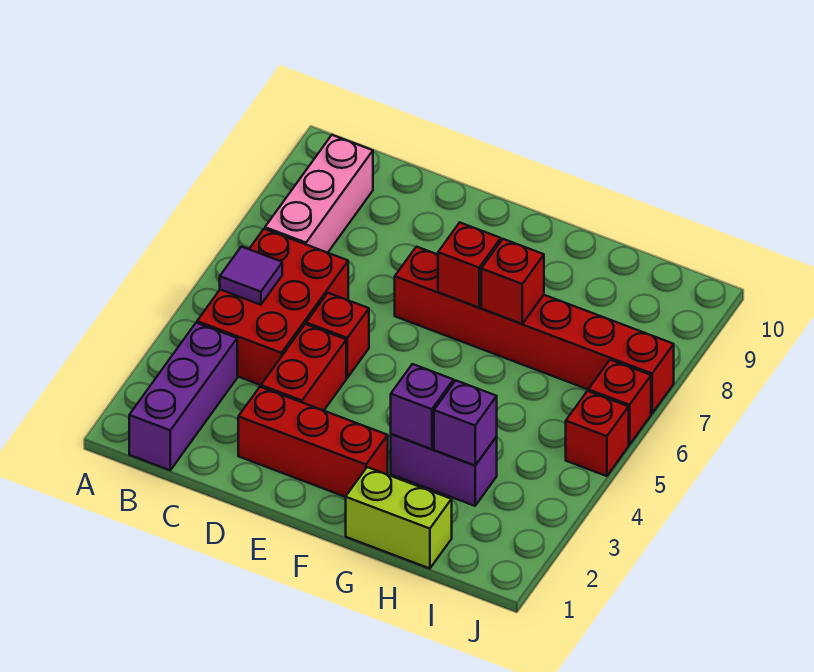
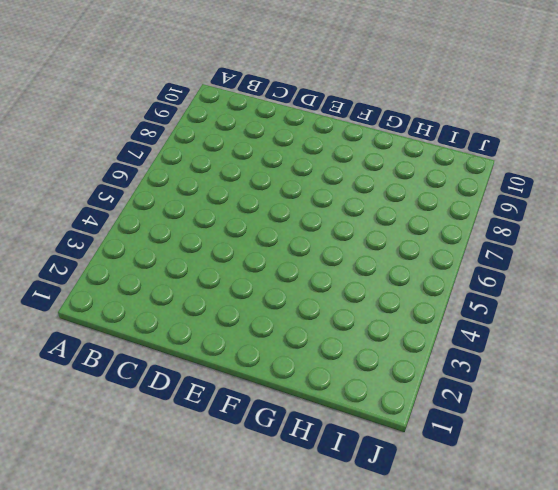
none -> purple 1x3 brick [129,323,237,470]
none -> red 2x3 brick [197,229,348,385]
none -> pink 1x3 brick [265,135,373,253]

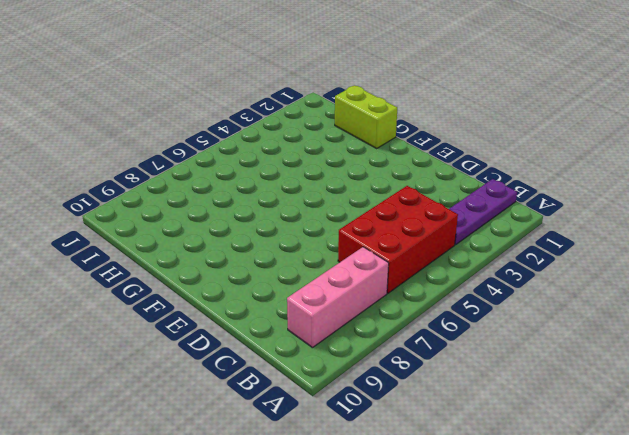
purple 1x3 plate [449,179,517,245] -> purple 1x3 brick [129,323,237,470]
none -> red 1x3 brick [238,387,388,497]
none -> red 1x2 brick [261,324,346,411]
none -> red 1x1 brick [306,293,369,378]

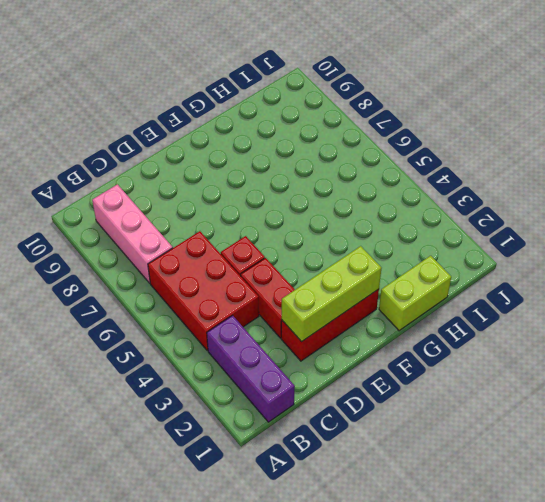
lime 1x3 brick [282,246,381,342] -> none
none -> red 1x6 brick [395,247,674,413]
none -> purple 1x2 brick [391,434,497,506]
none -> red 1x1 brick [566,391,629,476]

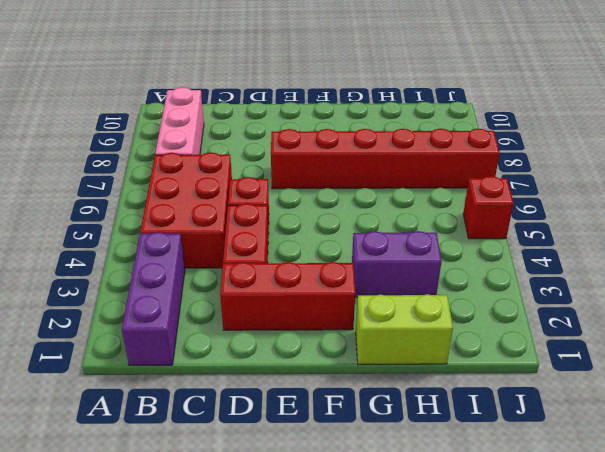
none -> red 1x1 brick [588,360,651,445]
none -> purple 1x1 tile [220,247,282,305]
none -> red 1x1 brick [438,223,501,308]

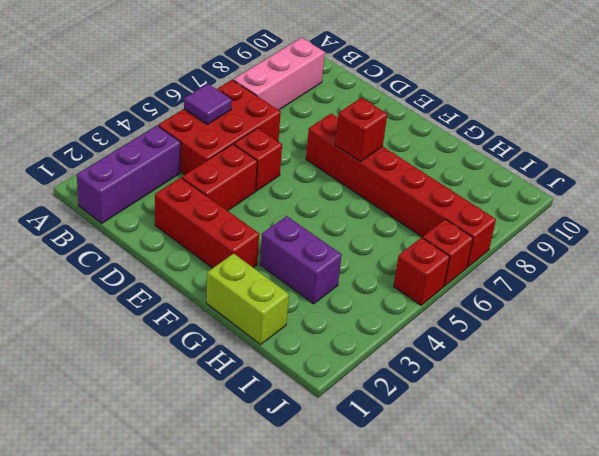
none -> purple 1x1 brick [391,364,453,449]
none -> red 1x1 brick [481,239,544,324]
none -> purple 1x1 brick [434,381,497,466]

